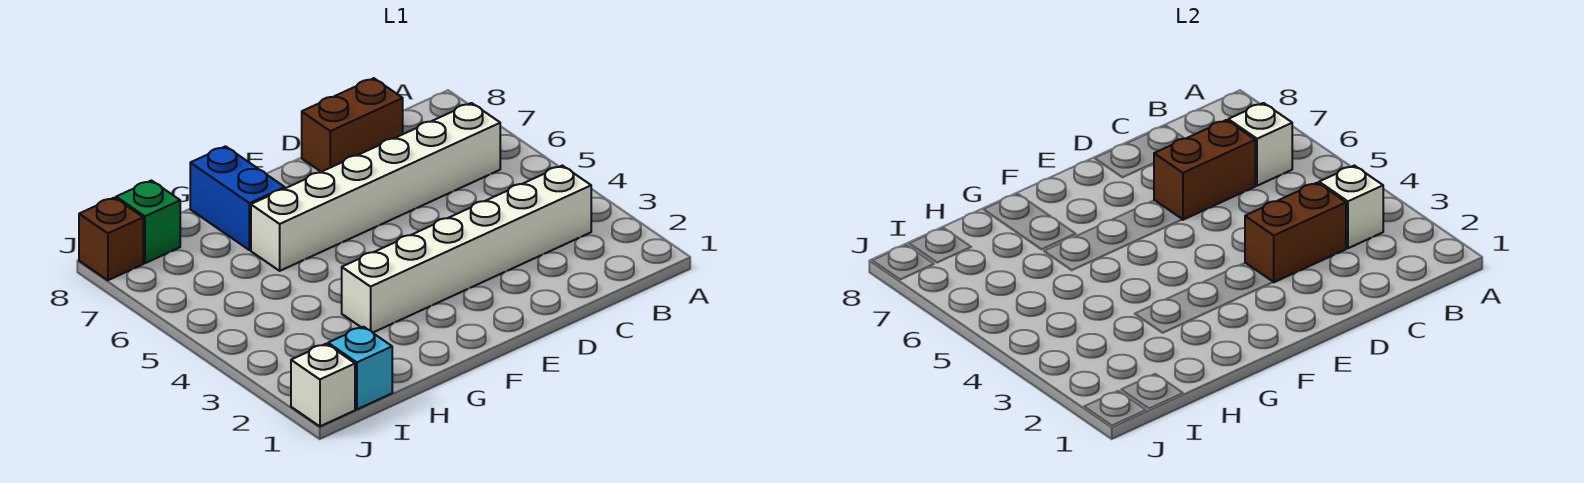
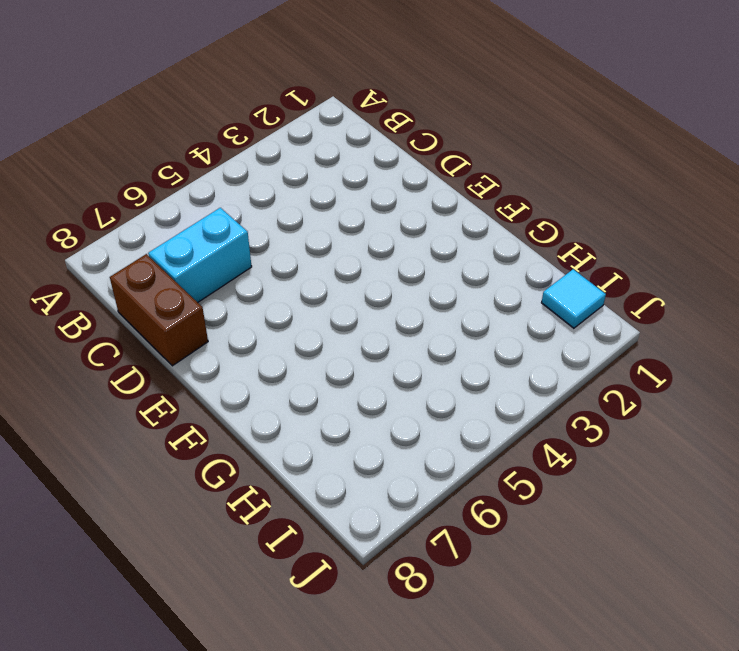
cyan 1x2 brick [148,208,252,302] -> white 1x6 brick [251,103,500,271]
cyan 1x1 tile [542,269,606,328] -> cyan 1x1 brick [328,327,392,409]
none -> white 1x6 brick [342,166,591,332]
none -> blue 1x2 brick [190,146,285,250]
none -> green 1x1 brick [116,180,180,263]

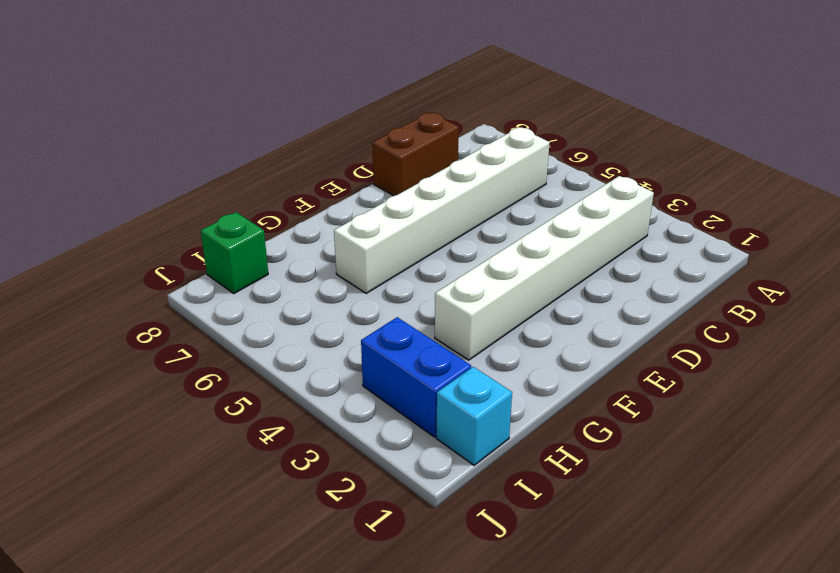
blue 1x2 brick [361,317,471,437] -> blue 1x2 brick moved to [190,146,285,250]
none -> white 1x1 brick [291,344,355,426]
none -> brown 1x1 brick [79,198,143,280]
none -> white 1x1 brick [1319,166,1383,248]

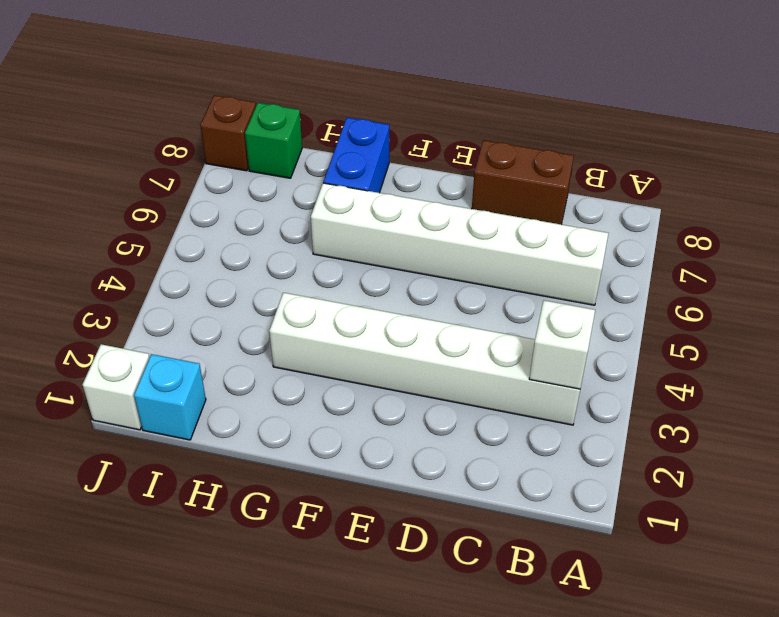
none -> white 1x1 brick [1228,103,1292,186]
none -> brown 1x2 brick [1245,183,1346,282]
none -> brown 1x2 brick [1154,120,1255,220]

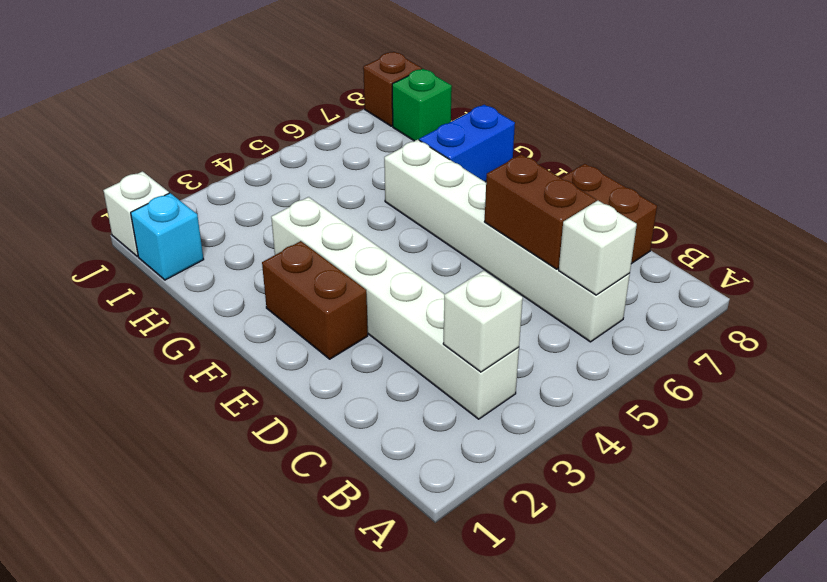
brown 1x2 brick [262,241,368,359] -> brown 1x2 brick moved to [1245,183,1346,282]

